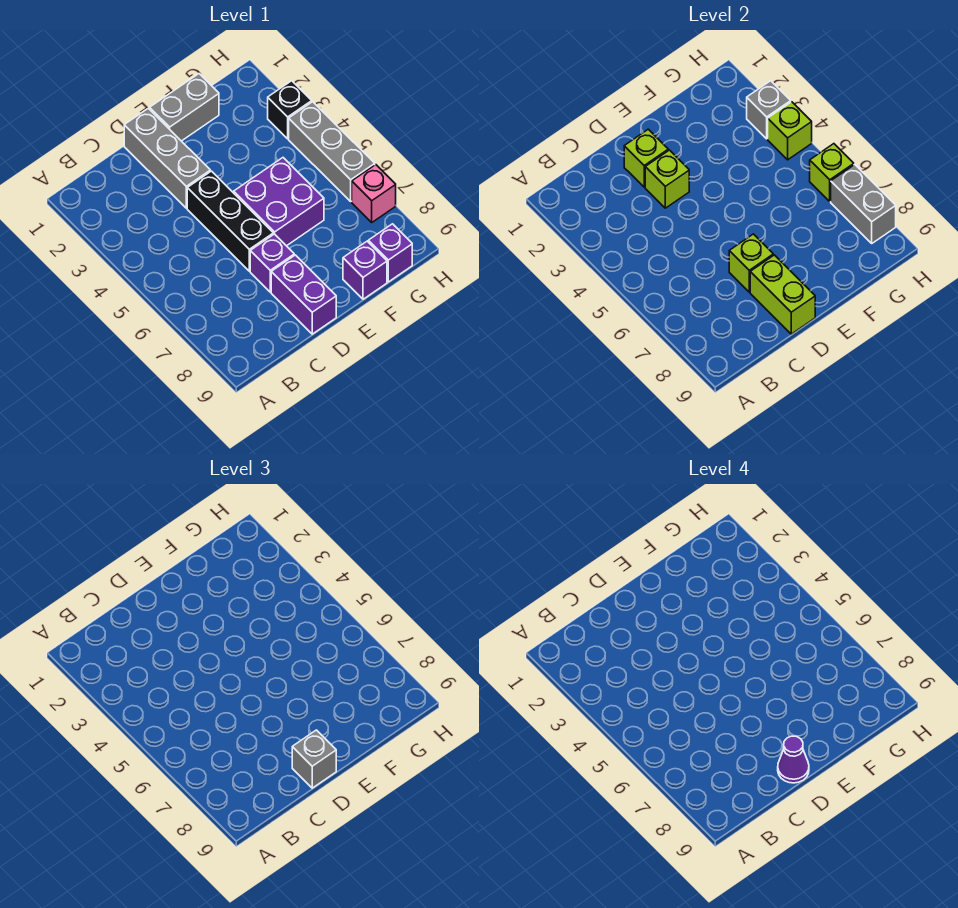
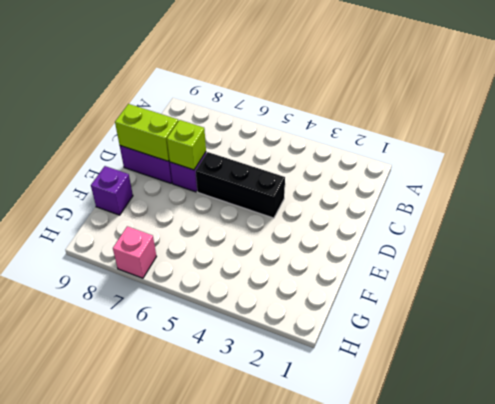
none -> grey 1x3 brick [124,108,210,208]
none -> grey 1x2 brick [150,74,219,141]
none -> purple 2x2 brick [234,158,324,246]

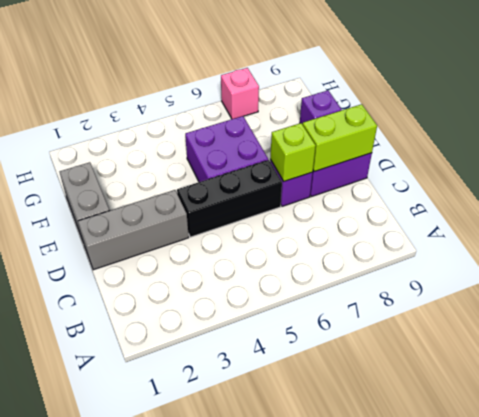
none -> purple 1x1 brick [368,224,412,282]
none -> black 1x1 brick [268,81,312,139]
none -> grey 1x3 brick [289,102,375,201]

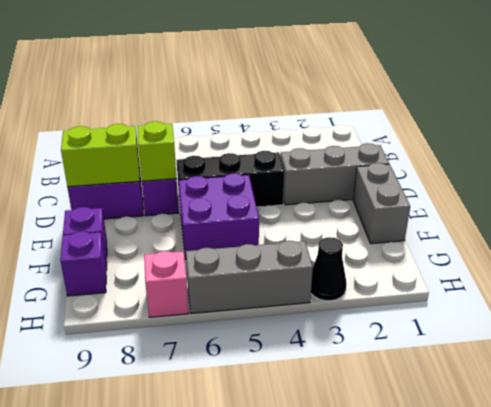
black 1x1 cone [311,237,346,301] -> black 1x1 brick [268,81,312,139]
none -> lime 1x1 brick [624,129,668,187]
none -> lime 1x1 brick [645,150,689,208]
none -> grey 1x1 brick [747,81,791,139]

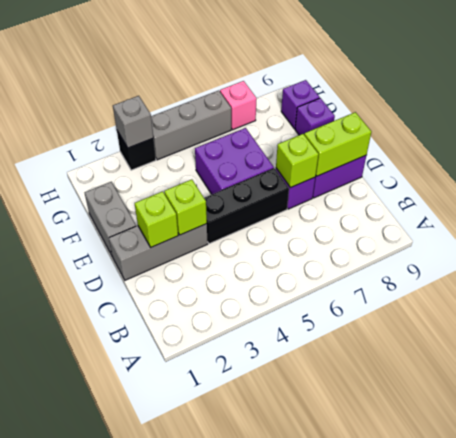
none -> lime 1x1 brick [768,102,812,160]
none -> lime 1x1 brick [810,144,854,201]
none -> grey 1x2 brick [831,165,896,243]

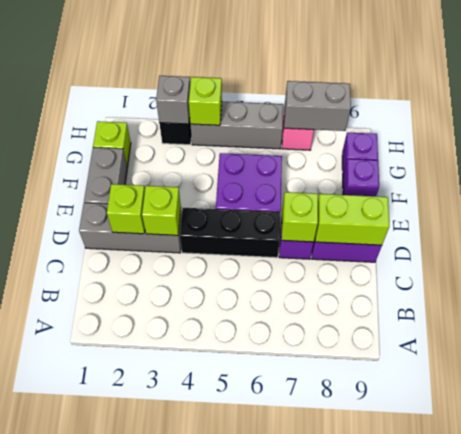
lime 1x1 brick [93,121,131,167] -> lime 1x1 brick moved to [810,144,854,201]
none -> grey 1x1 brick [292,730,336,788]
none -> purple 1x1 cone [778,736,809,783]

